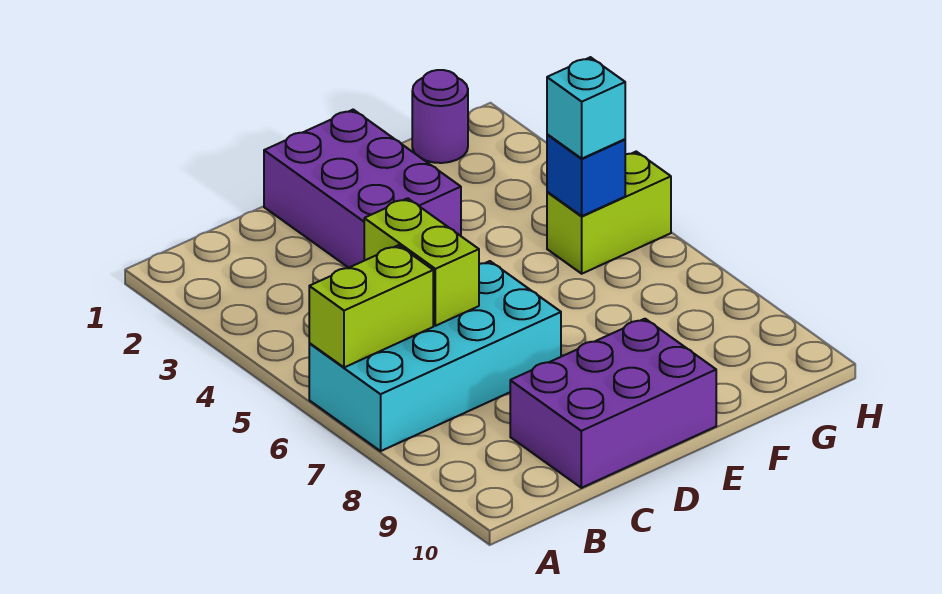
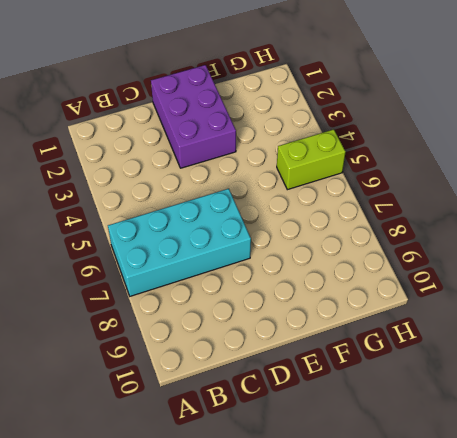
none -> purple 2x3 brick [510,319,716,488]
none -> purple 1x1 round brick [412,70,468,163]

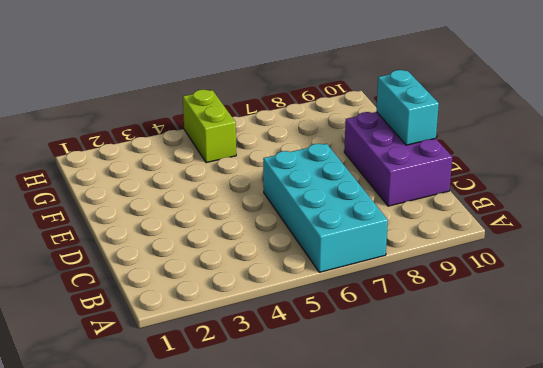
cyan 1x2 brick [376,70,439,145] -> none
none -> purple 2x3 brick [264,110,461,268]
none -> purple 1x1 round brick [412,70,468,163]

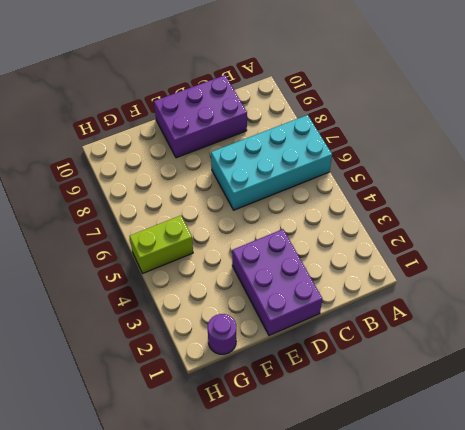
none -> lime 1x2 brick [309,245,433,367]
none -> lime 1x2 brick [364,198,479,326]

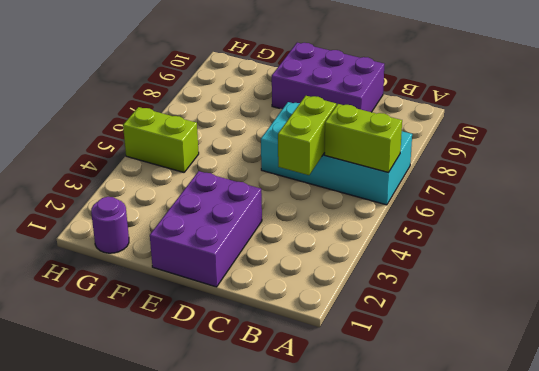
none -> blue 1x1 brick [547,134,625,216]
none -> cyan 1x1 brick [547,57,625,159]

